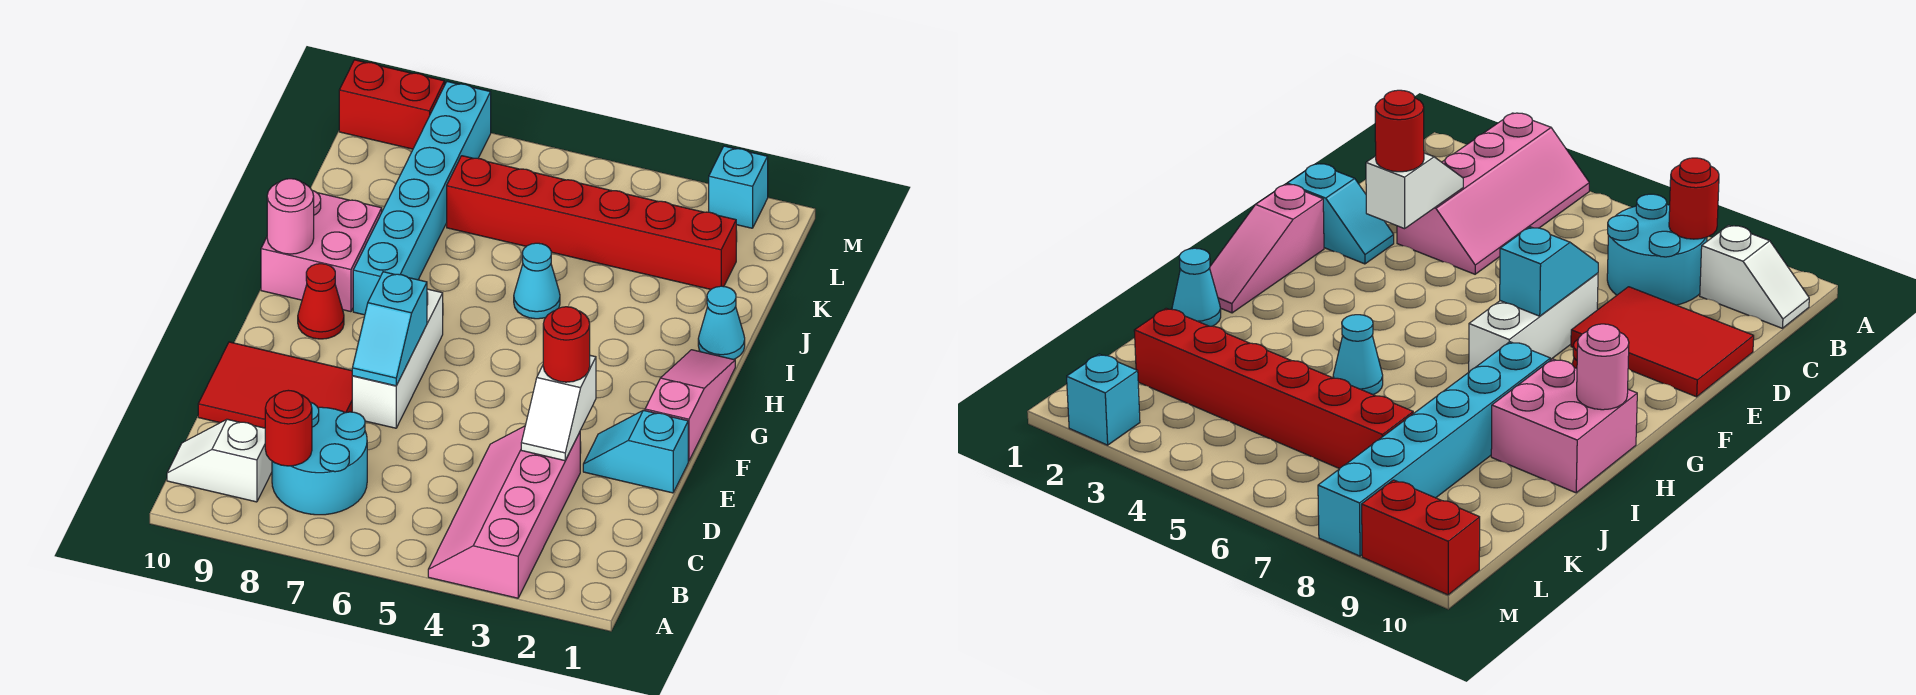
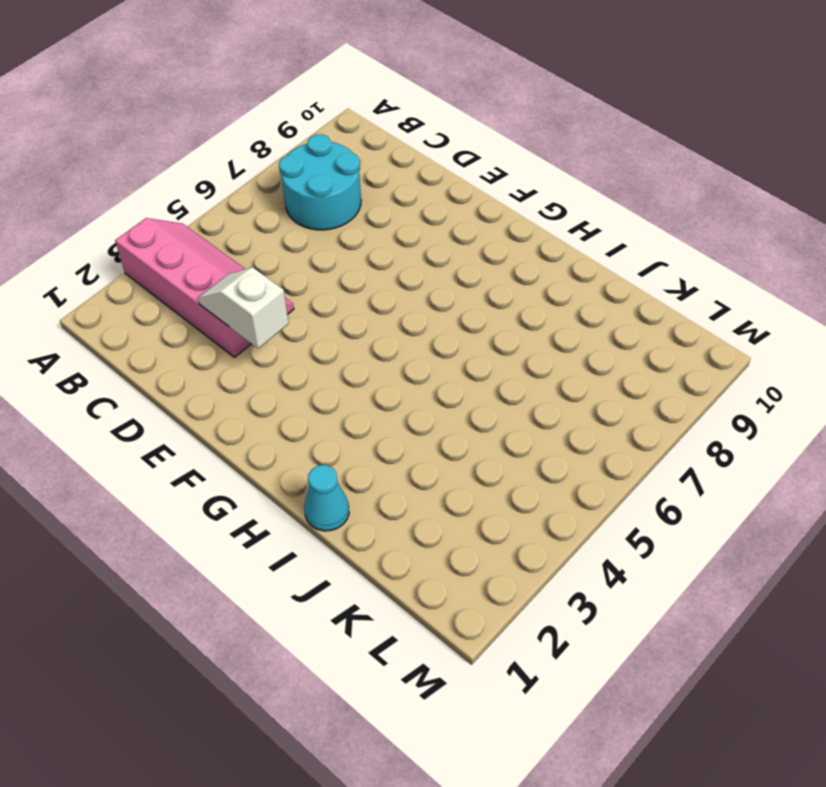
none -> white 1x2 slope [167,419,272,502]
none -> red 2x3 tile [198,342,352,428]
none -> cyan 1x2 slope [583,410,688,493]

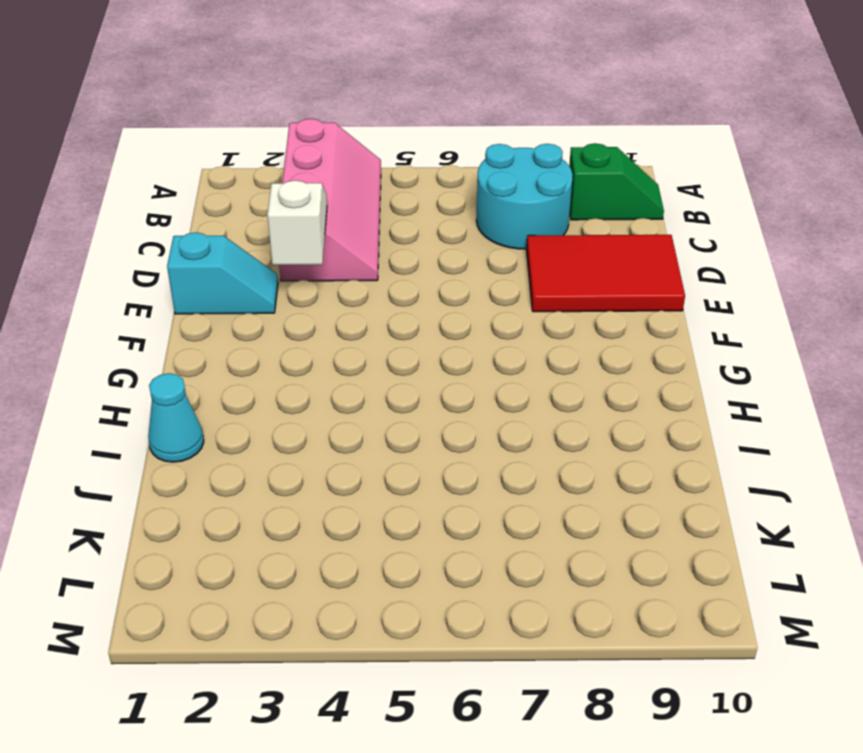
green 1x2 slope [569,143,664,220] -> white 1x2 slope [167,419,272,502]
none -> white 1x3 brick [352,289,443,428]
none -> pink 1x3 slope [645,350,735,461]
none -> red 1x1 cone [298,264,344,339]

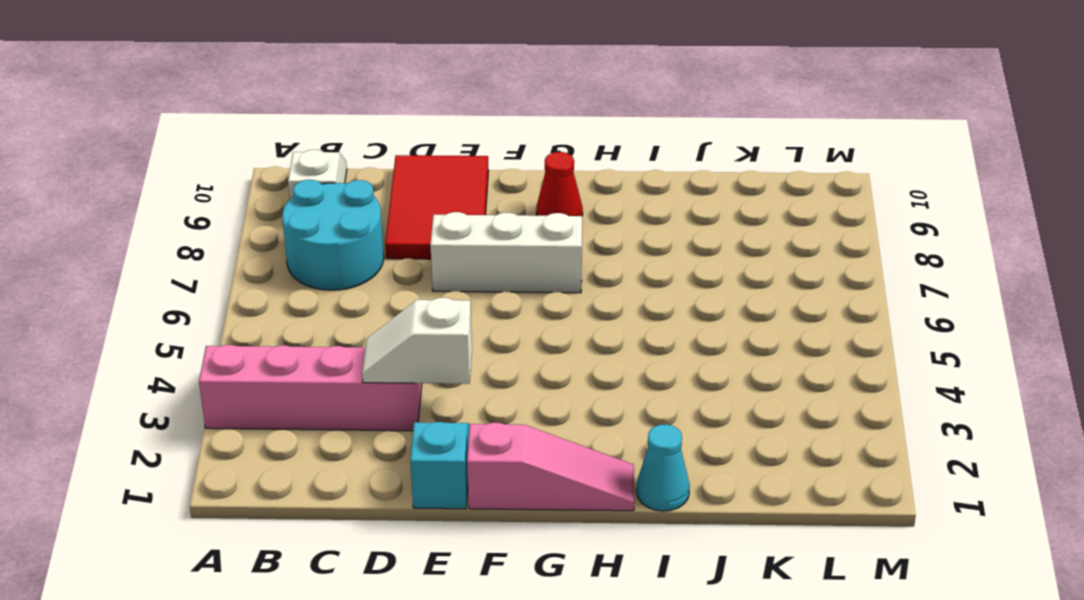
none -> cyan 1x6 brick [353,82,491,315]
none -> pink 2x2 brick [261,191,382,312]
none -> cyan 1x1 cone [514,243,560,319]

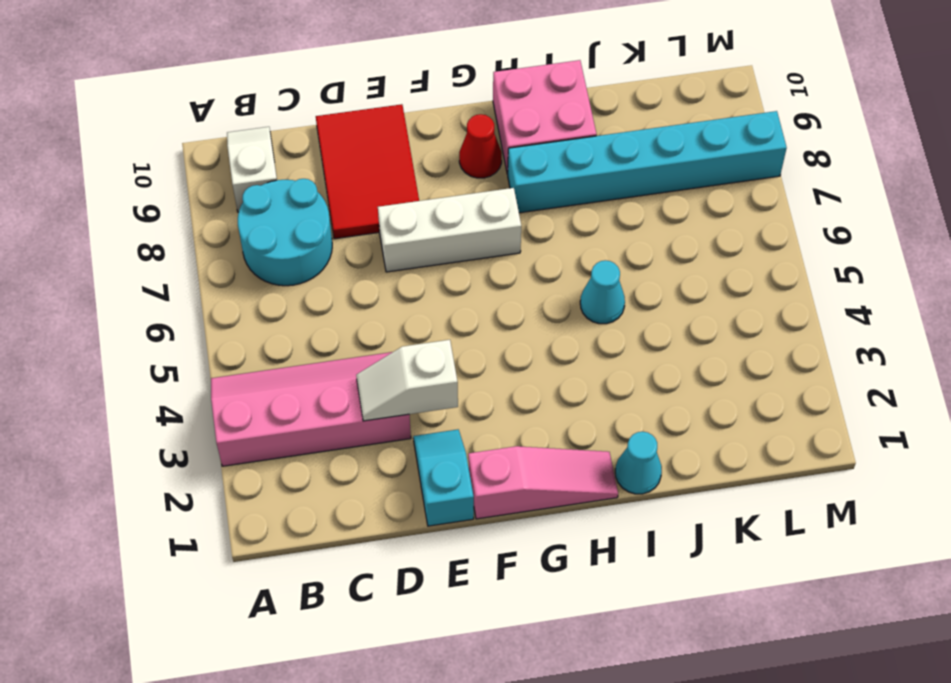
none -> red 1x6 brick [447,156,736,289]
none -> cyan 1x1 brick [709,146,768,228]
none -> red 1x2 brick [339,60,444,149]

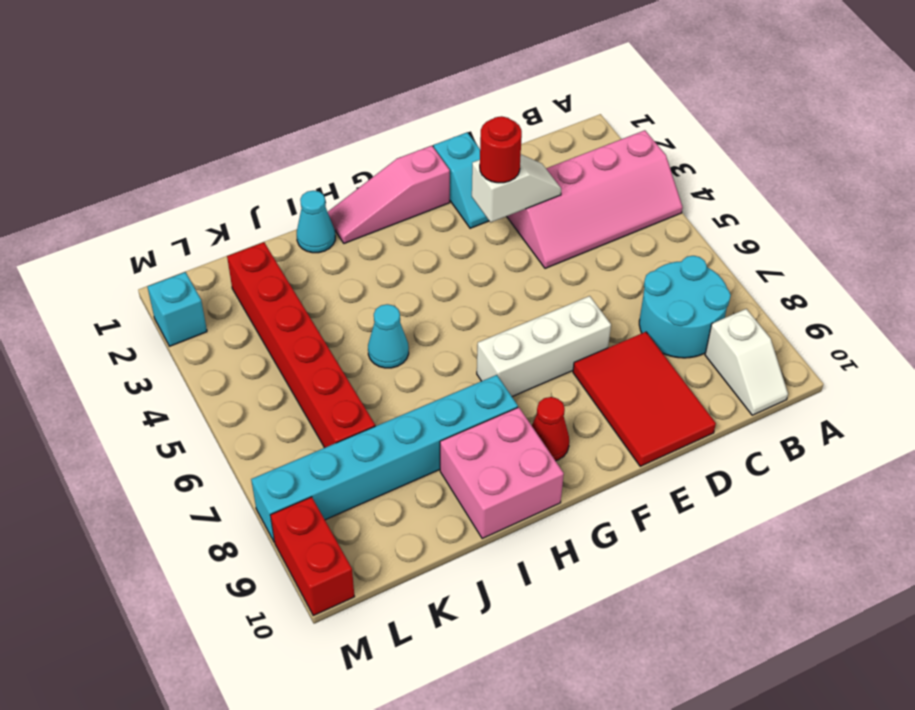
none -> red 1x1 round brick [265,390,312,466]
none -> cyan 1x2 slope [352,272,427,386]
none -> pink 1x1 round brick [267,179,314,254]

